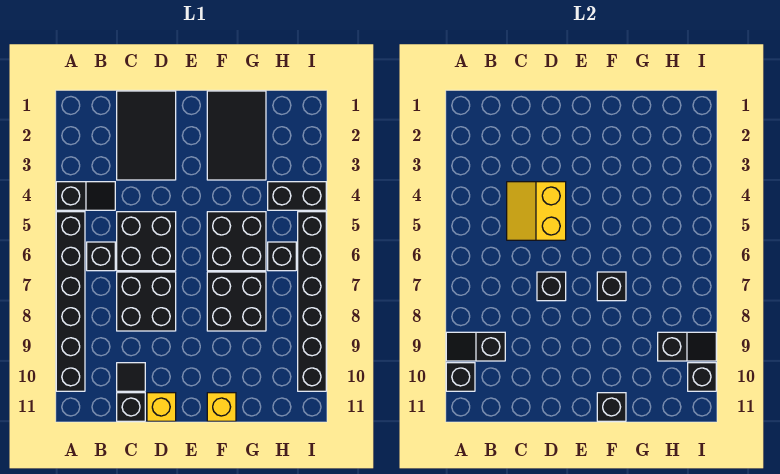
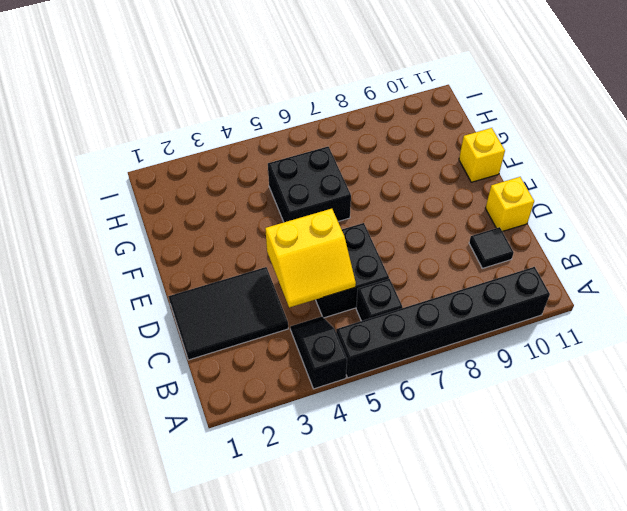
none -> black 2x2 brick [117,272,176,331]
none -> black 1x1 brick [117,393,145,421]
none -> black 2x3 tile [207,91,266,180]

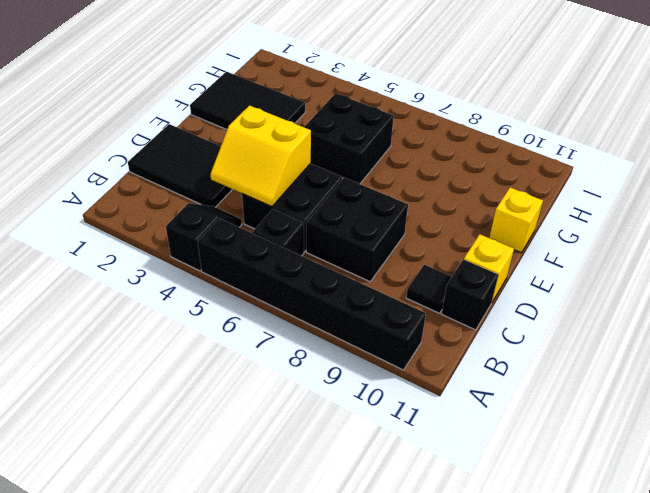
none -> black 2x2 brick [207,272,266,331]
none -> black 1x2 brick [268,182,326,210]
none -> black 1x1 brick [268,242,296,271]

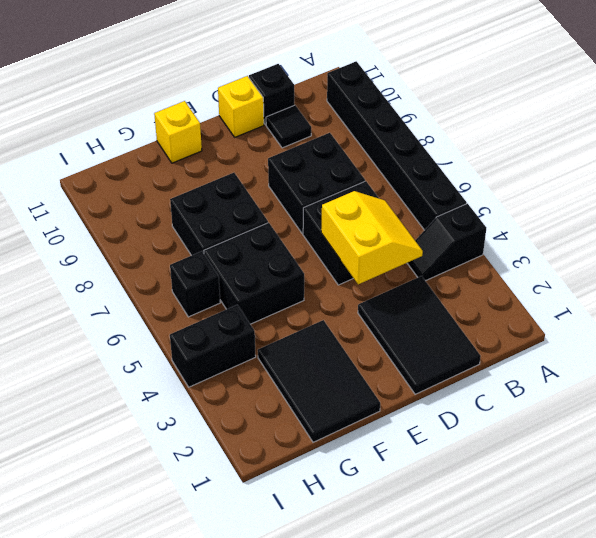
none -> black 1x1 brick [87,242,115,271]
none -> black 1x6 brick [298,212,326,391]
none -> black 1x2 slope [446,332,505,361]

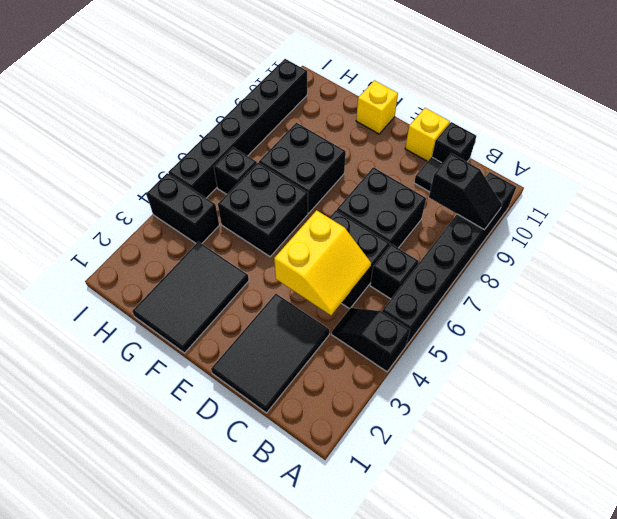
none -> black 1x1 brick [446,363,475,391]
none -> black 1x1 brick [537,272,566,301]
none -> black 1x1 brick [597,272,626,301]

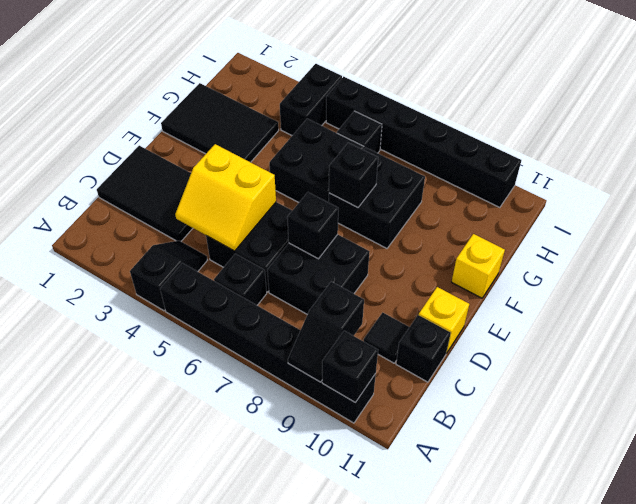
none -> black 1x1 brick [597,393,626,421]
none -> black 1x2 slope [658,332,716,361]
none -> black 1x1 brick [688,363,716,391]

